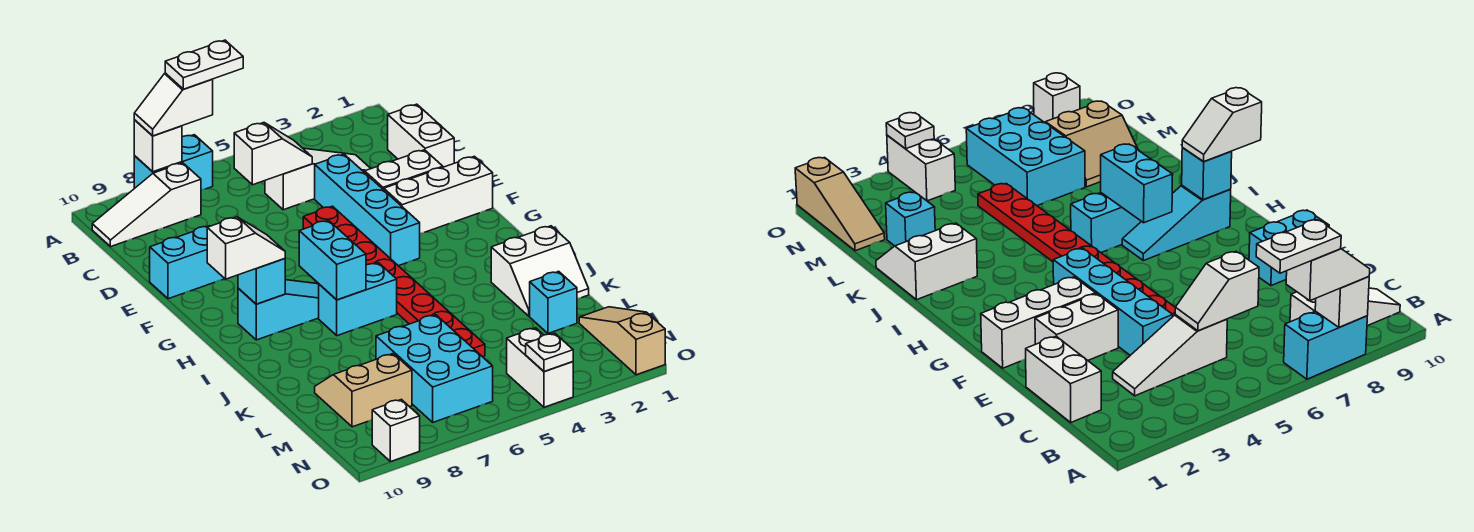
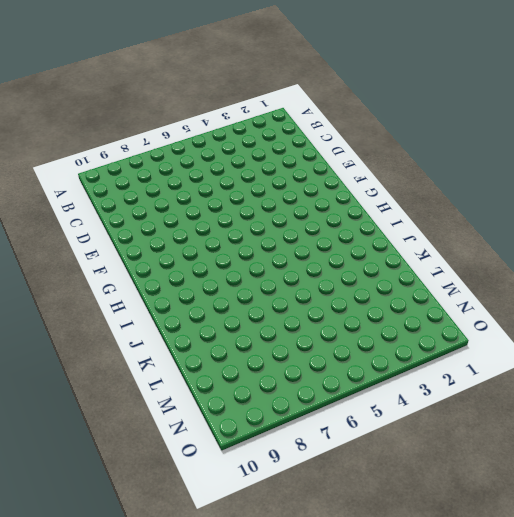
none -> cyan 1x2 brick [134,135,213,190]
none -> white 1x3 slope [92,163,201,247]
none -> white 1x2 brick [388,104,454,167]

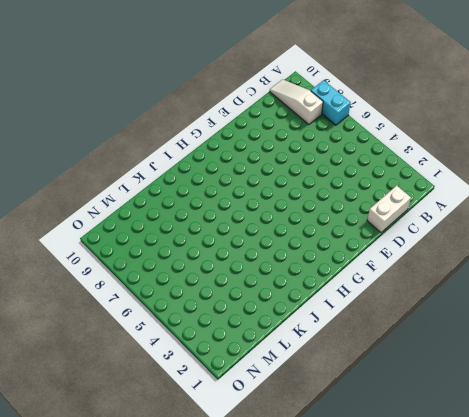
none -> white 1x3 slope [265,148,371,210]
none -> cyan 1x4 brick [315,154,420,266]
none -> white 1x2 brick [365,150,443,190]

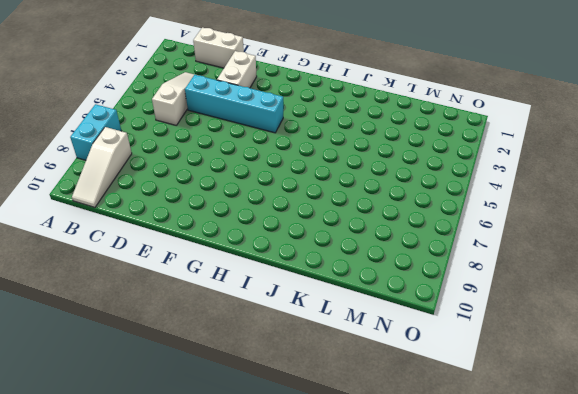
none -> red 1x8 plate [303,206,485,357]
none -> cyan 1x2 brick [150,226,225,299]
none -> white 1x3 brick [384,156,493,233]

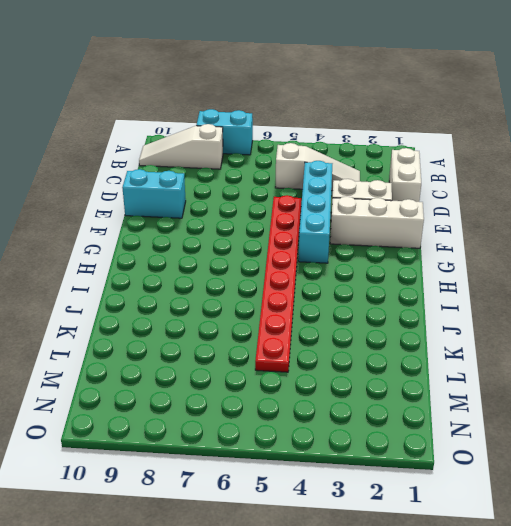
none -> cyan 1x3 slope [238,280,319,340]
none -> cyan 1x2 brick [319,263,397,336]
none -> white 2x2 slope [491,226,589,316]

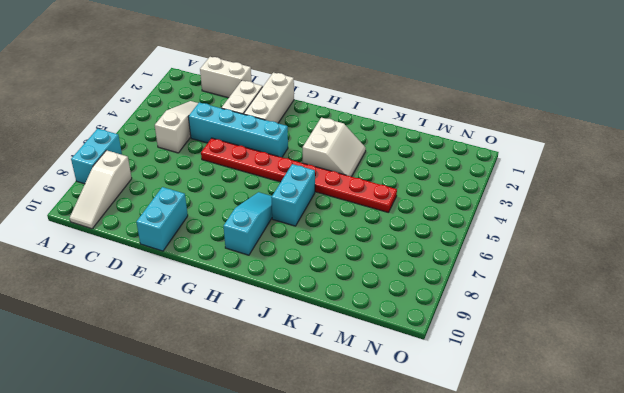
white 2x2 slope [303,118,366,177] -> white 2x2 slope moved to [491,226,589,316]
none -> cyan 1x1 brick [530,271,577,333]
none -> cyan 2x3 brick [376,315,493,422]
none -> tan 2x2 slope [315,354,412,427]

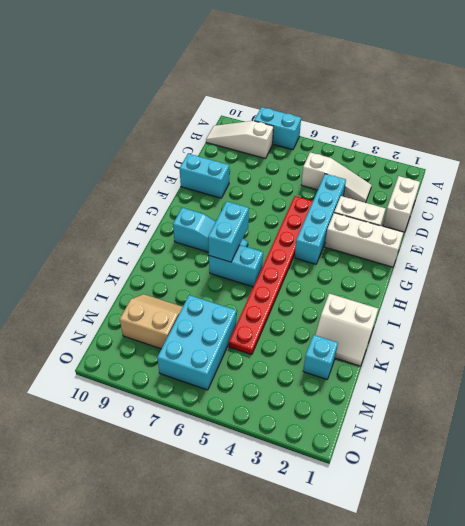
none -> tan 1x3 slope [579,307,665,375]
none -> white 1x2 brick [507,328,573,407]
none -> white 1x1 brick [372,399,420,462]

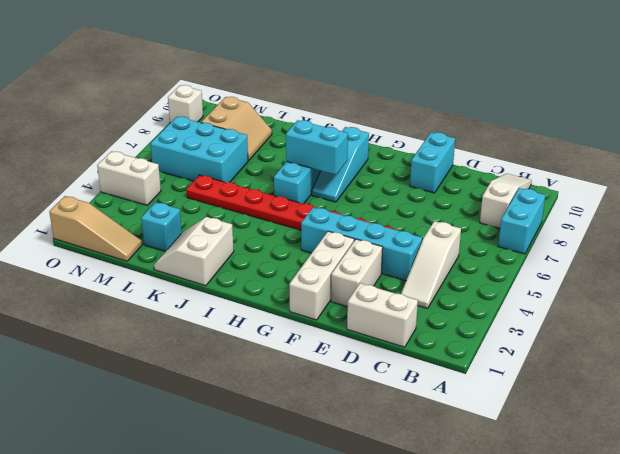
none -> white 1x1 brick [134,120,182,172]
none -> white 1x2 slope [234,123,312,185]
none -> cyan 1x1 brick [238,259,285,304]

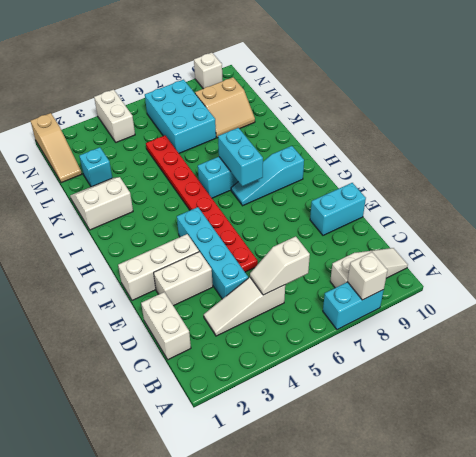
none -> cyan 1x1 brick [238,259,285,304]
none -> white 1x1 plate [526,333,573,371]
none -> white 1x2 slope [134,73,213,136]

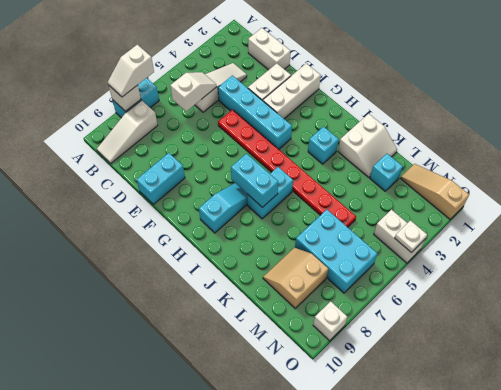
cyan 1x1 brick [308,127,339,164] -> cyan 1x1 brick moved to [238,259,285,304]
none -> white 1x2 slope [207,217,285,279]
none -> white 1x2 plate [165,40,243,89]

